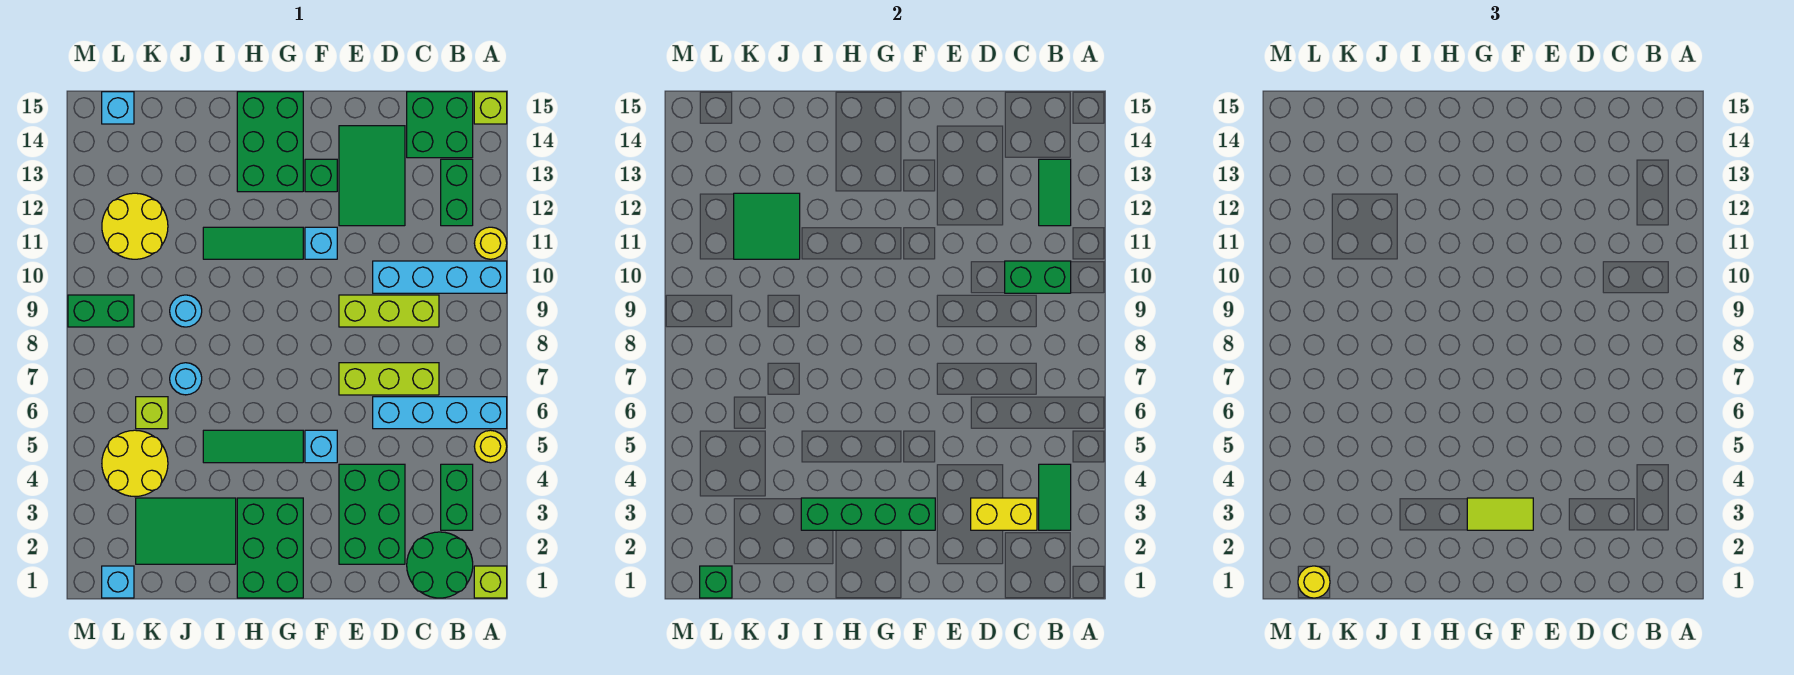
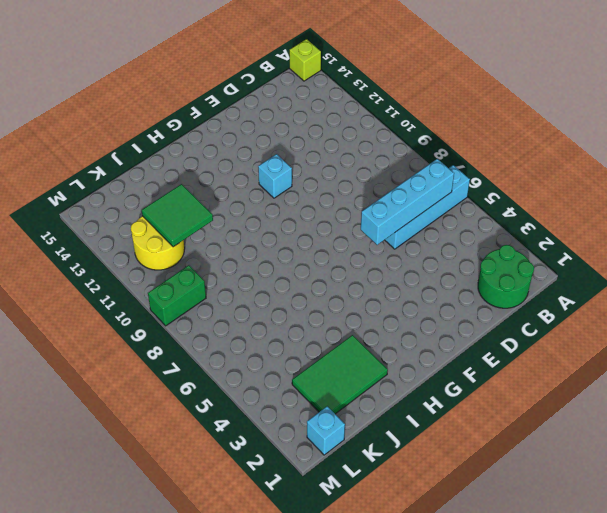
cyan 1x4 brick [361,159,454,245] -> cyan 1x4 brick moved to [373,261,507,293]
none -> lime 1x1 brick [474,566,507,598]
none -> yellow 1x1 round brick [474,430,507,463]
none -> yellow 1x1 round brick [474,227,507,259]
none -> green 1x2 brick [441,464,473,530]

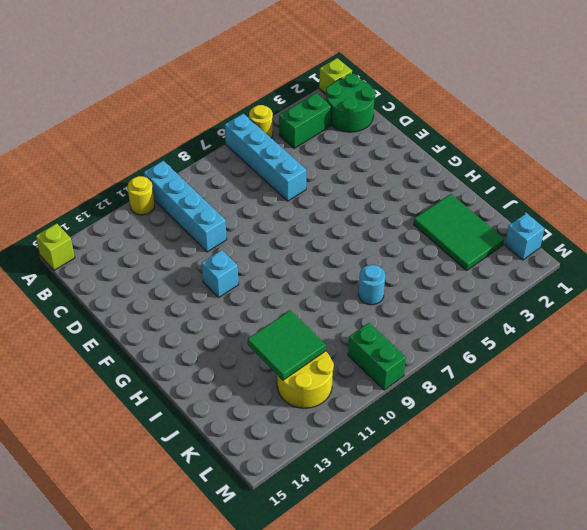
none -> green 1x2 brick [441,159,473,226]
none -> green 2x2 brick [407,92,473,158]
none -> lime 1x3 brick [339,363,439,395]
none -> lime 1x3 brick [339,295,439,327]

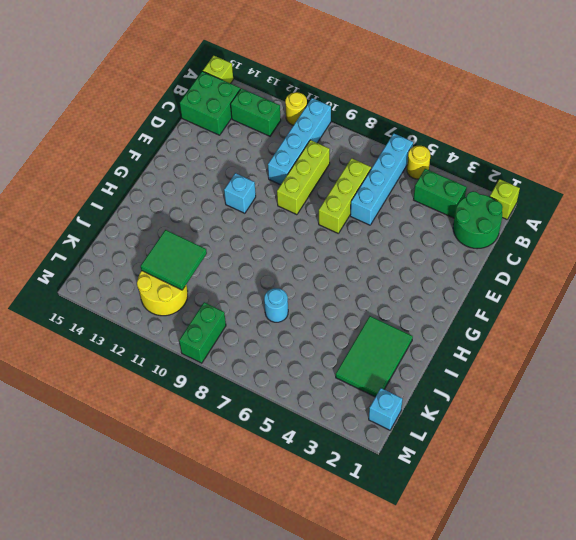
none -> green 2x3 brick [339,464,405,564]
none -> green 2x3 tile [339,126,405,226]
none -> cyan 1x1 brick [305,430,337,463]
none -> green 1x1 brick [305,159,337,192]

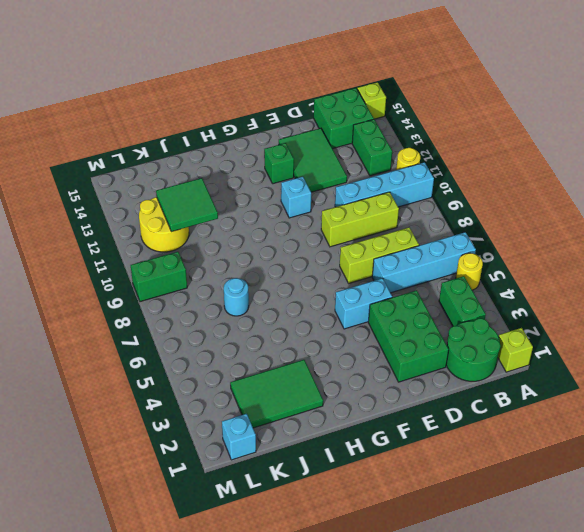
cyan 1x2 brick [335,278,392,329] -> cyan 1x1 brick [305,430,337,463]
none -> green 2x3 brick [237,498,303,598]
none -> green 1x3 tile [203,430,303,463]
none -> green 1x3 tile [203,227,303,259]
none -> green 2x3 brick [237,92,303,192]

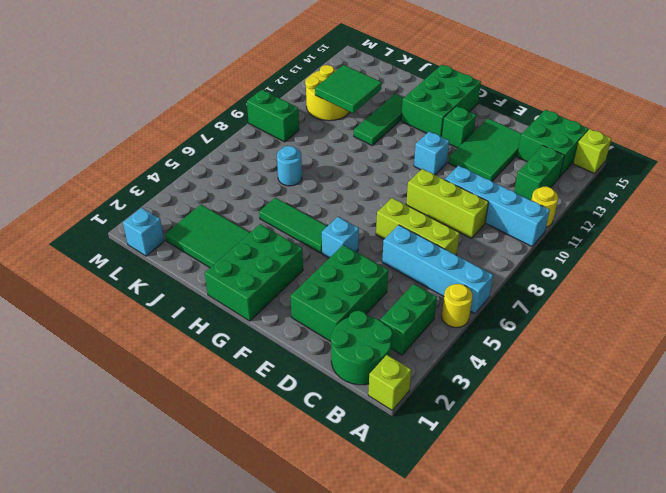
green 1x3 tile [354,94,403,145] -> green 1x3 tile turned to [203,227,303,259]
none -> cyan 1x1 round brick [170,295,202,327]
none -> yellow 2x2 round brick [102,430,168,497]
none -> lime 1x1 brick [136,397,168,429]
none -> cyan 1x1 brick [102,92,134,124]

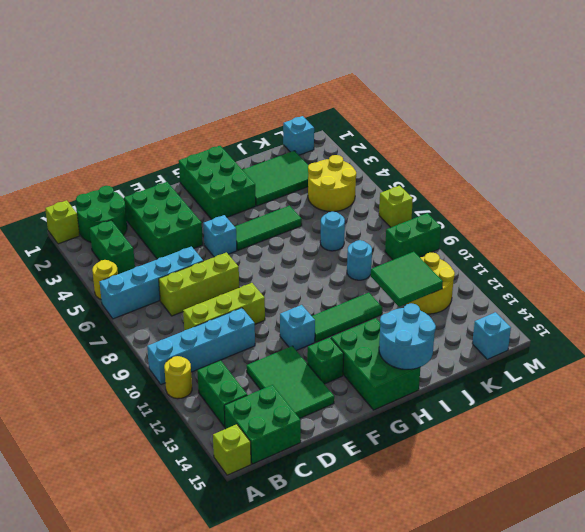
cyan 2x2 round brick [379,303,436,369] -> none
lime 1x1 brick [379,186,413,227] -> lime 1x1 brick moved to [136,397,168,429]
none -> green 1x2 tile [1039,464,1071,530]
none -> green 1x2 brick [1005,261,1071,293]
none -> green 1x2 tile [1039,159,1071,226]
none -> yellow 1x2 brick [971,498,1037,530]

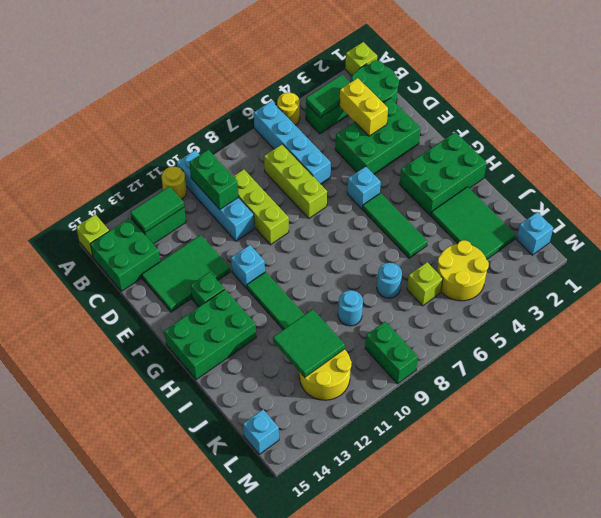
none -> green 1x4 brick [801,498,935,530]
none -> green 1x1 brick [700,566,732,598]
none -> lime 1x2 tile [1467,498,1533,530]
none -> yellow 1x1 round brick [1298,566,1330,598]

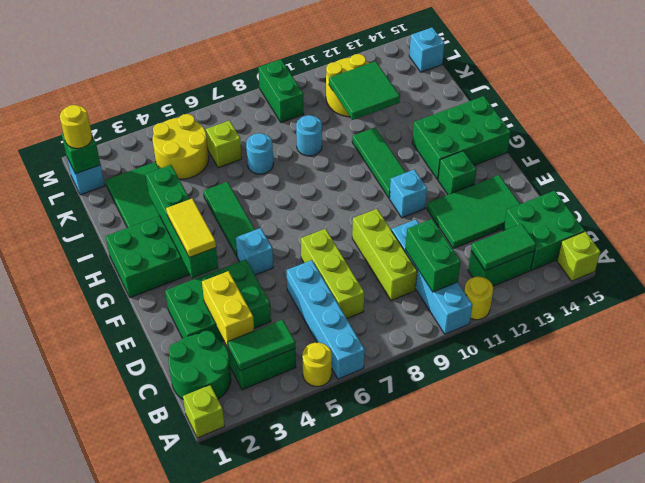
yellow 1x2 tile [166,199,216,258] -> lime 1x2 tile [1467,498,1533,530]

